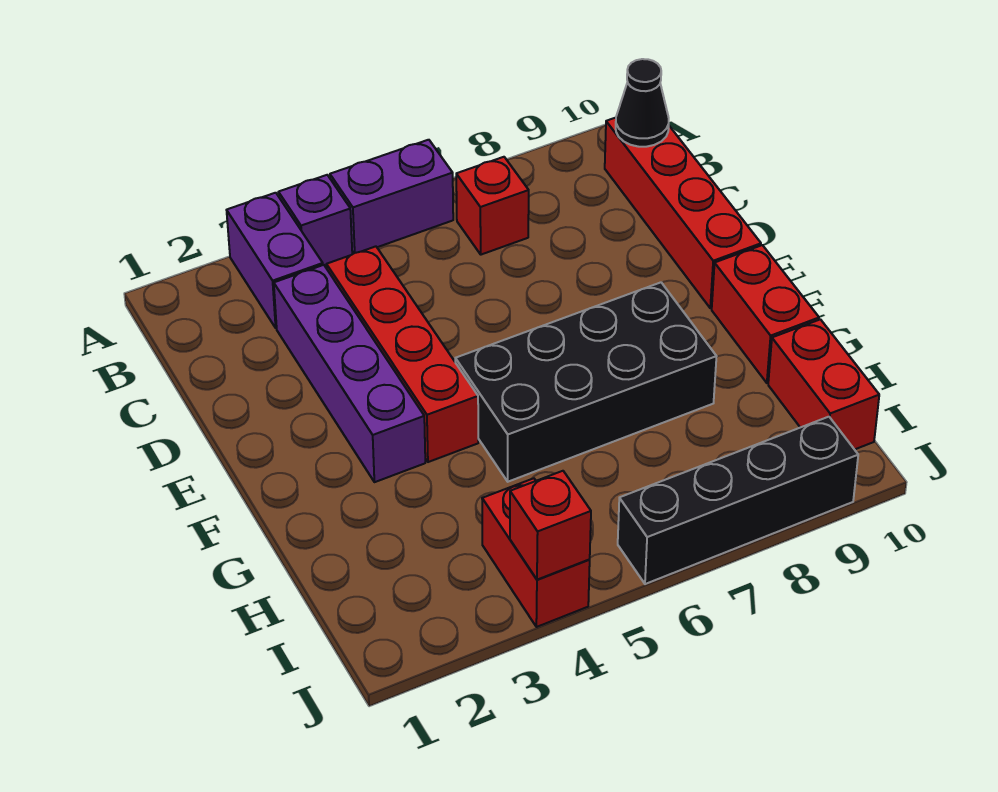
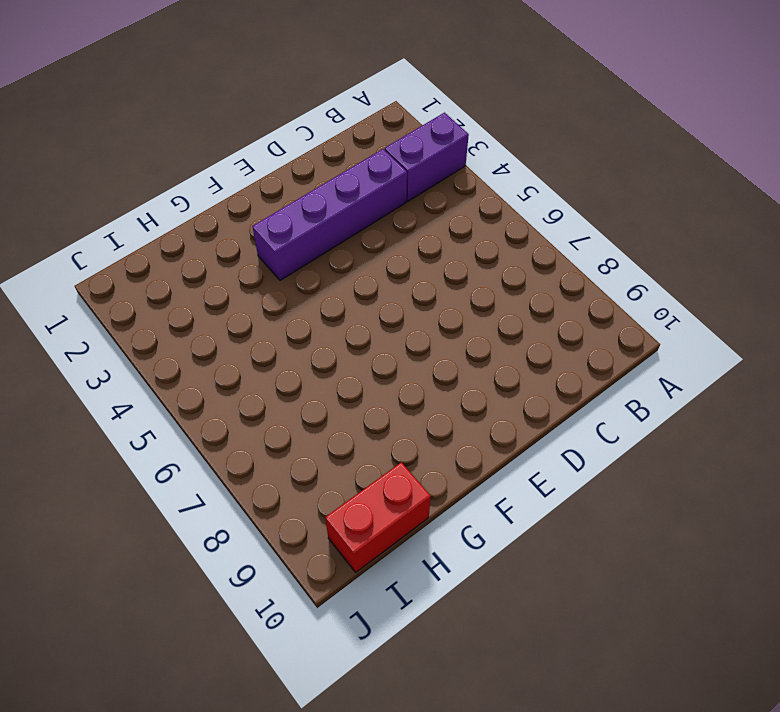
none -> purple 1x1 brick [278,175,352,266]
none -> purple 1x2 brick [330,140,453,253]
none -> red 1x1 brick [456,157,529,255]

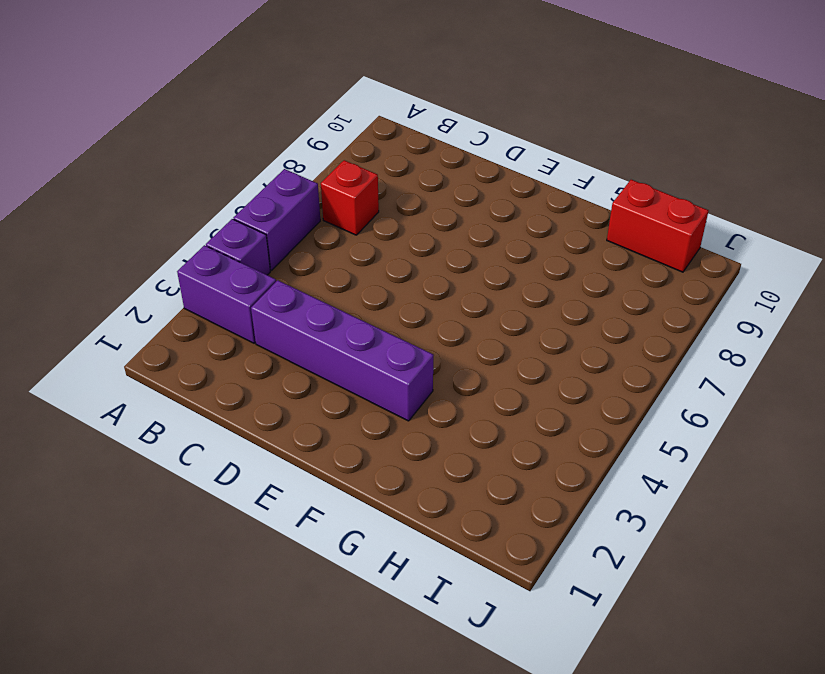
none -> red 1x4 brick [605,118,761,308]
none -> red 1x4 brick [326,246,478,462]
none -> black 2x4 brick [455,282,717,482]

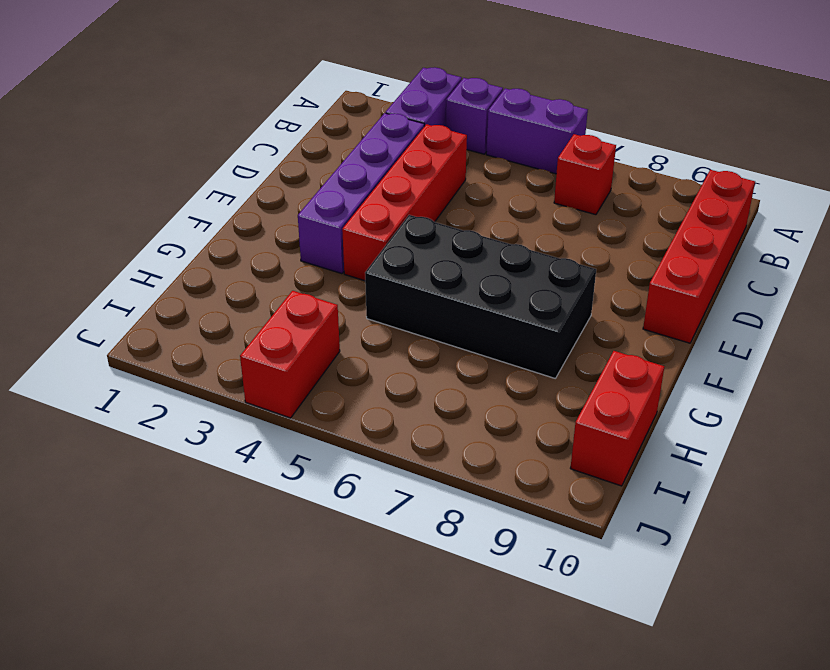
none -> red 1x2 brick [712,245,819,383]
none -> black 1x4 brick [618,417,858,584]
none -> black 1x1 cone [616,59,669,147]

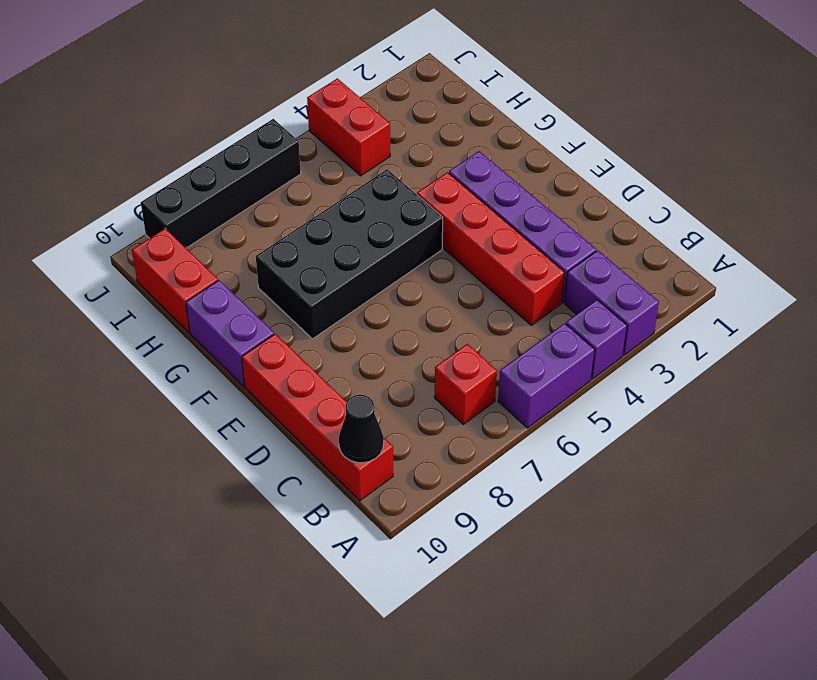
purple 1x2 brick [186,280,274,386] -> red 1x2 brick [712,245,819,383]
none -> red 1x1 brick [510,471,591,580]

